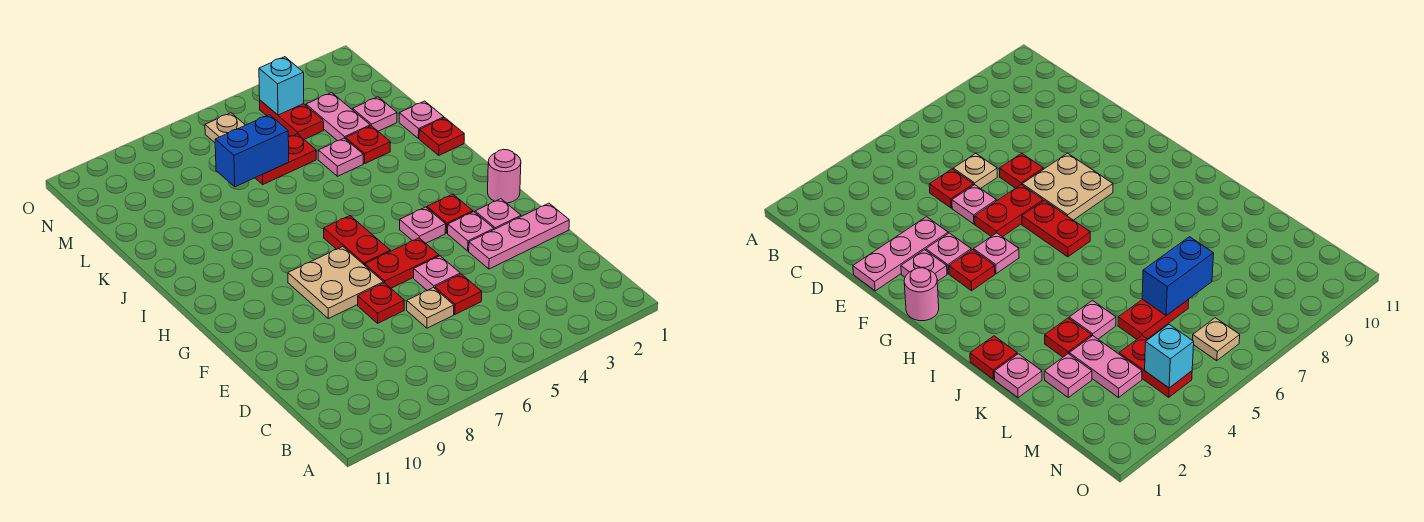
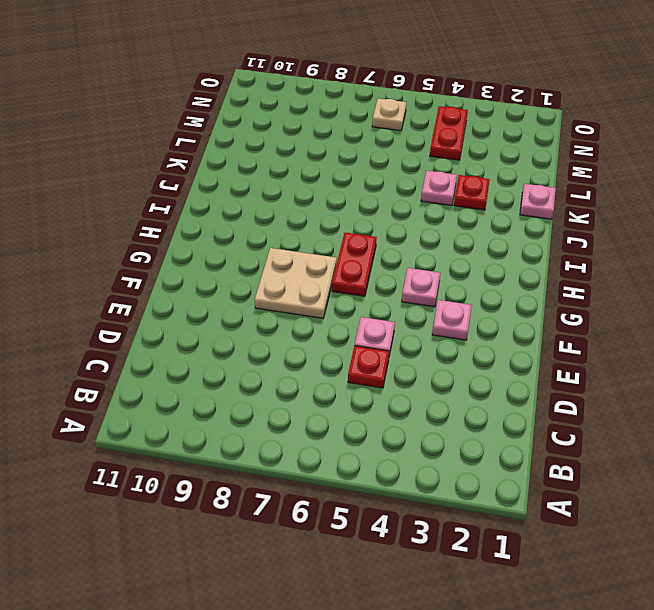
none -> tan 1x1 plate [407,287,454,328]
none -> pink 1x3 plate [469,203,569,269]
none -> red 1x1 plate [358,283,404,323]

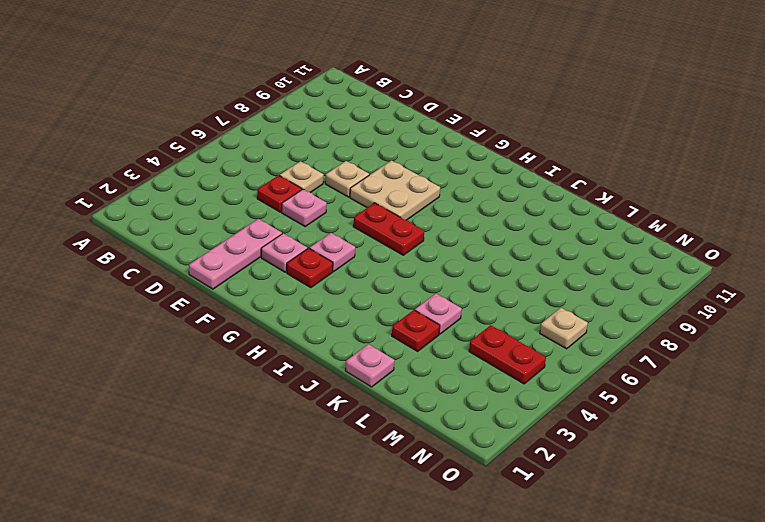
tan 1x1 plate [325,161,369,197] -> red 1x1 plate [358,283,404,323]
none -> pink 1x1 plate [475,199,521,229]
none -> red 1x2 plate [365,238,439,288]
none -> pink 1x1 round brick [488,149,521,203]

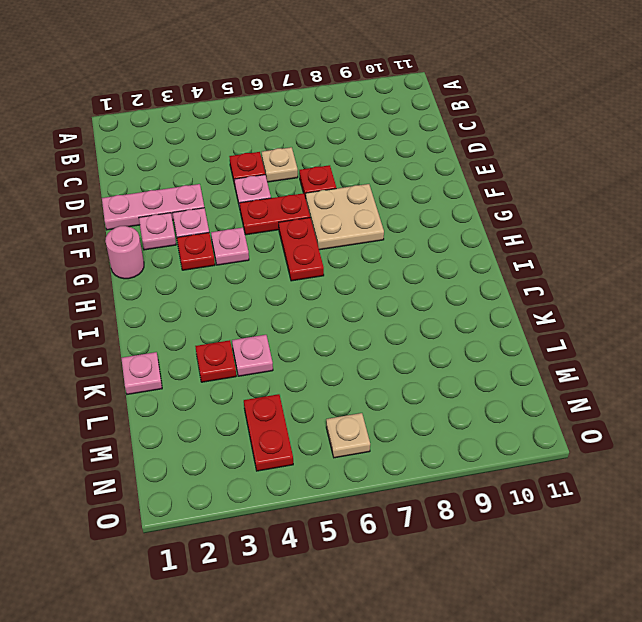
none -> red 1x1 plate [419,118,464,155]
none -> pink 1x1 plate [353,97,397,131]
none -> pink 1x2 plate [306,93,370,141]

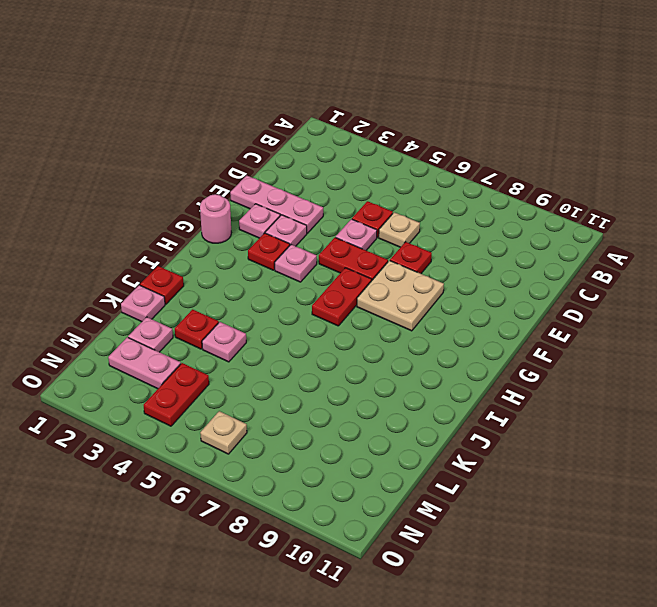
pink 1x2 plate [108,337,181,389] -> pink 1x2 plate turned to [306,93,370,141]
none -> red 1x2 plate [256,134,316,184]
none -> blue 1x2 brick [215,115,289,187]
none -> cyan 1x1 brick [259,57,304,115]

